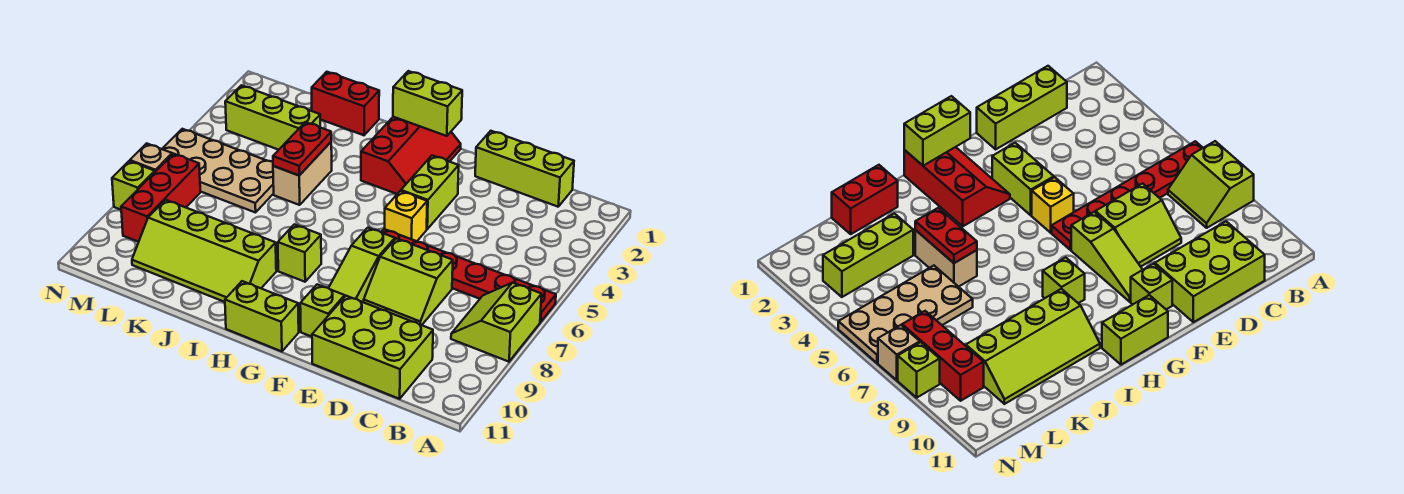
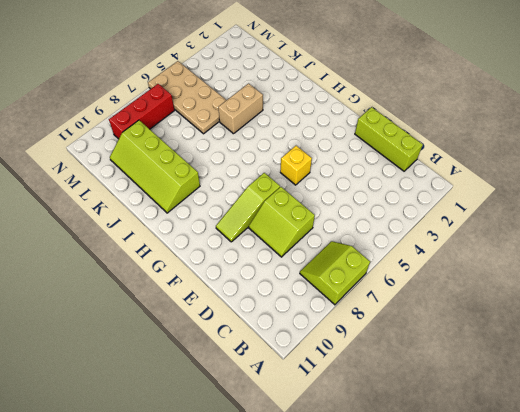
none -> red 1x6 plate [381,229,556,322]
none -> lime 2x3 brick [312,296,433,399]
none -> lime 1x2 brick [401,155,459,229]

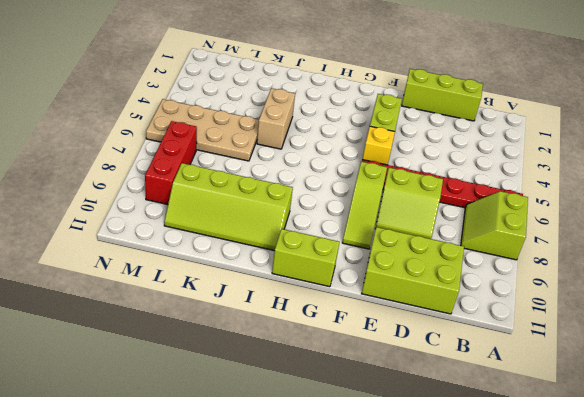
none -> lime 1x1 brick [300,284,345,337]
none -> red 2x3 slope [361,117,461,194]
none -> lime 1x1 brick [278,224,321,282]

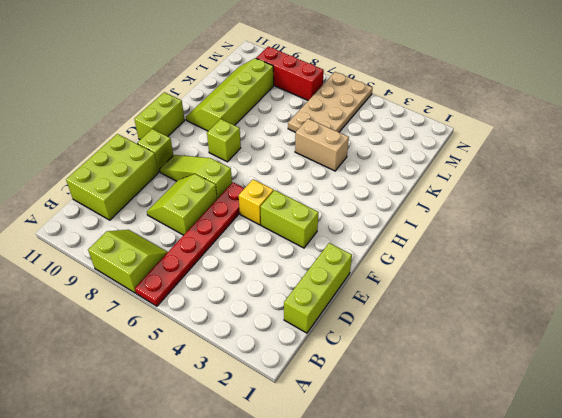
none -> red 2x3 slope [361,117,461,194]
none -> red 1x2 brick [312,72,379,135]
none -> lime 1x3 brick [225,85,320,150]

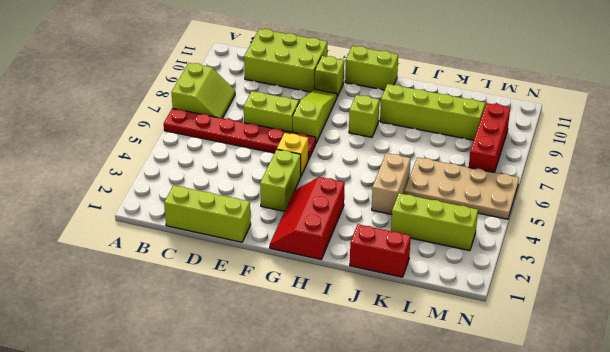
none -> tan 1x1 brick [130,143,172,172]
none -> lime 1x1 brick [112,161,155,210]
none -> lime 1x2 brick [393,71,462,136]

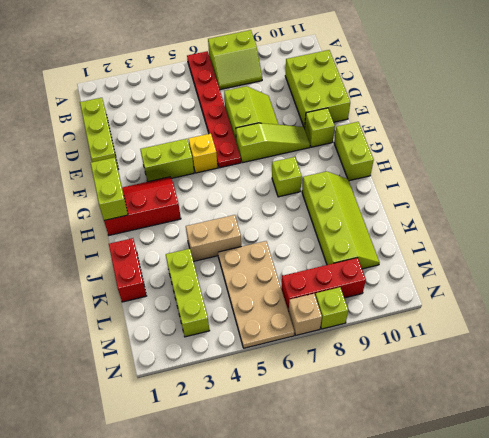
none -> red 1x2 plate [273,122,331,175]

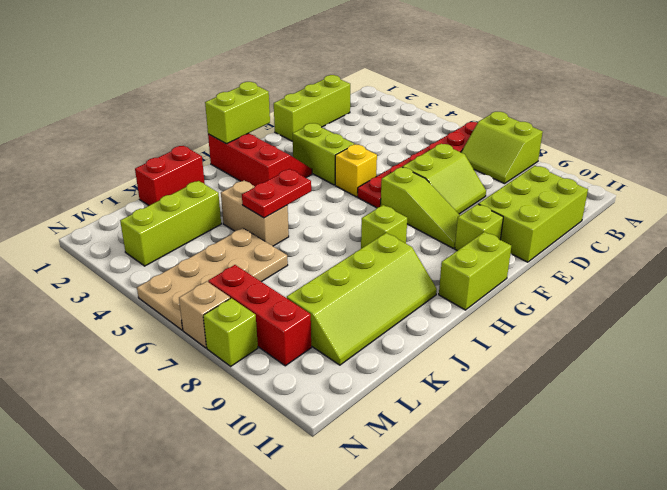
red 1x2 plate [242,169,311,218] -> red 1x2 plate turned to [273,122,331,175]

